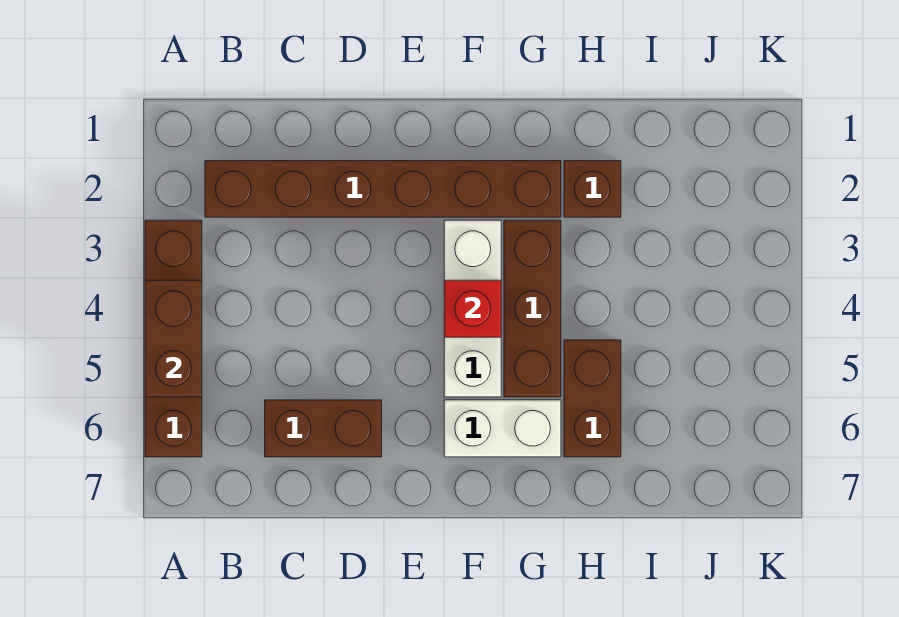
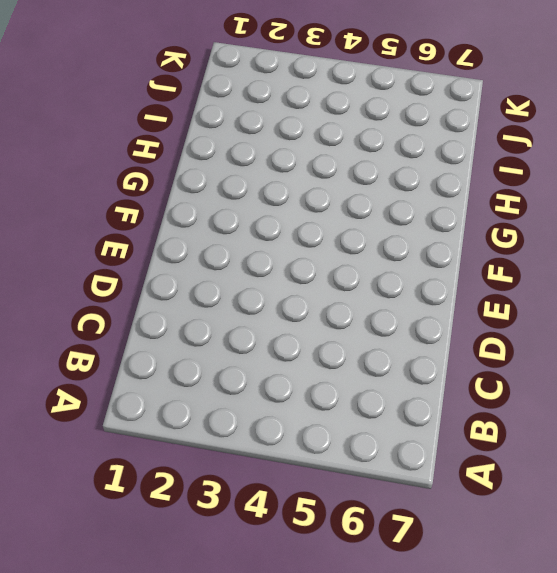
none -> brown 1x4 brick [145,220,202,457]
none -> brown 1x6 brick [205,161,561,217]

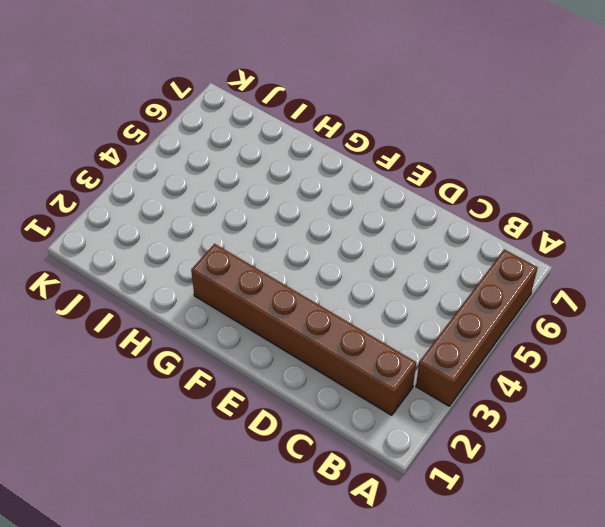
none -> brown 1x2 brick [265,400,382,457]
none -> white 1x3 brick [444,220,501,397]

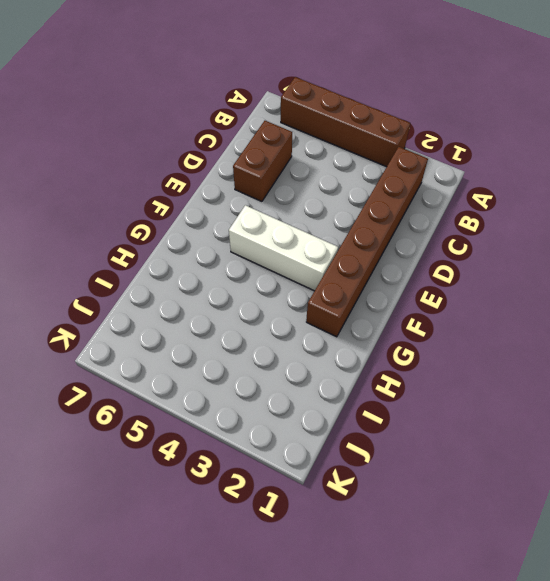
none -> white 1x2 brick [444,400,561,457]
none -> brown 1x3 brick [504,220,561,397]

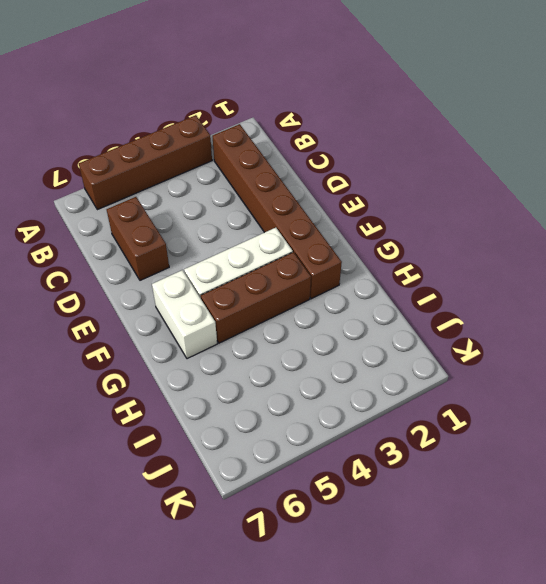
none -> brown 1x1 brick [564,161,621,217]
none -> brown 1x2 brick [564,340,621,457]

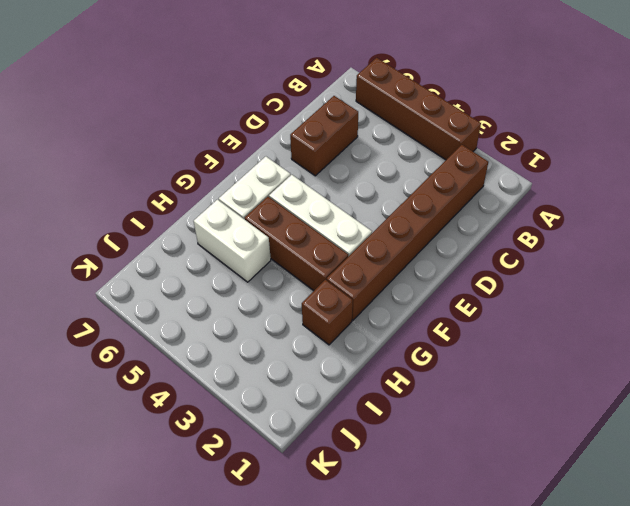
white 1x2 brick [194,200,271,282] -> brown 1x2 brick [564,340,621,457]
none -> brown 1x2 brick [145,280,202,397]
none -> red 1x1 brick [444,280,501,337]

